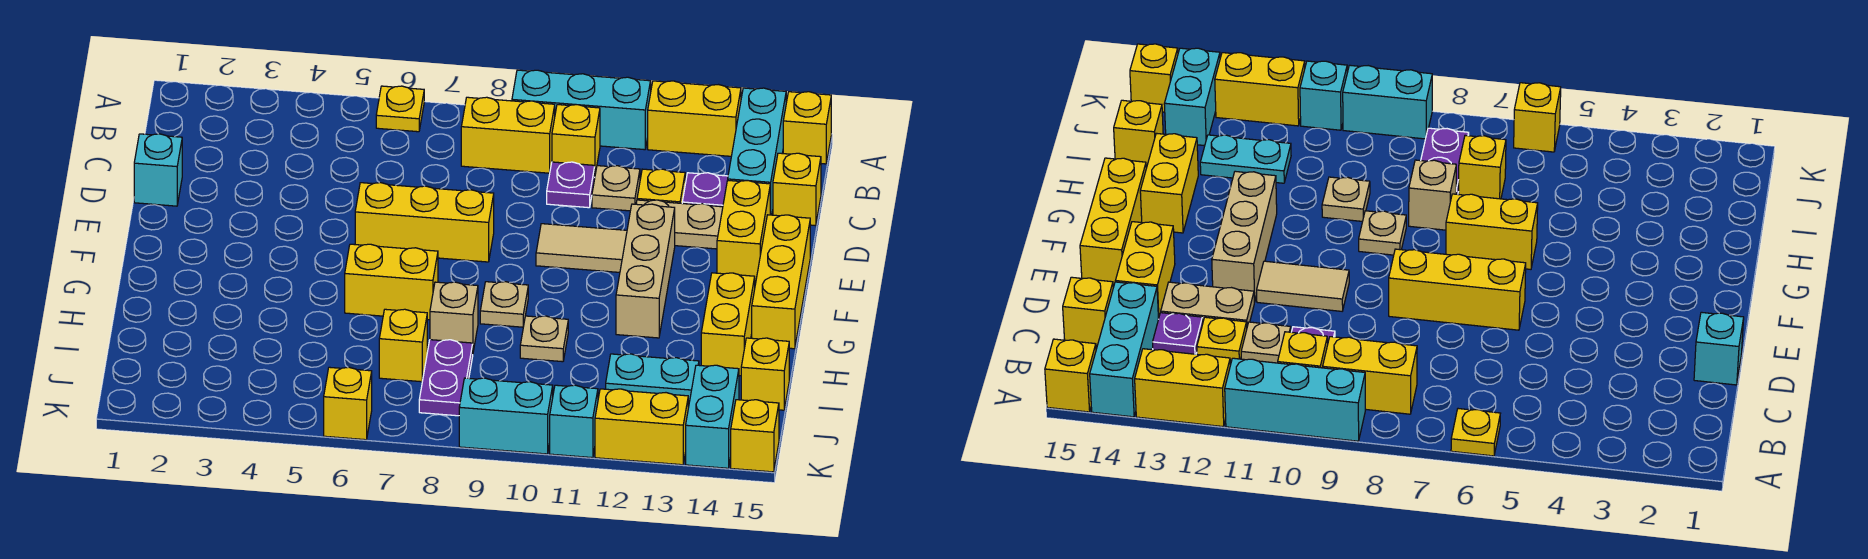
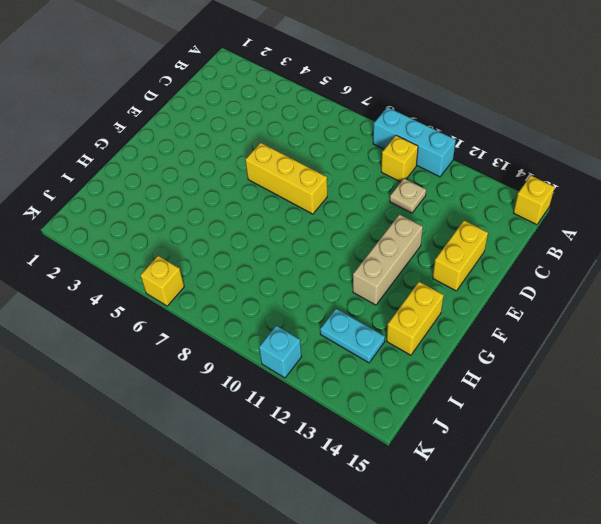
none -> yellow 1x1 plate [376,86,424,132]
none -> yellow 1x2 brick [648,81,741,156]
none -> cyan 1x3 brick [728,88,786,215]
none -> yellow 1x2 brick [461,97,555,173]

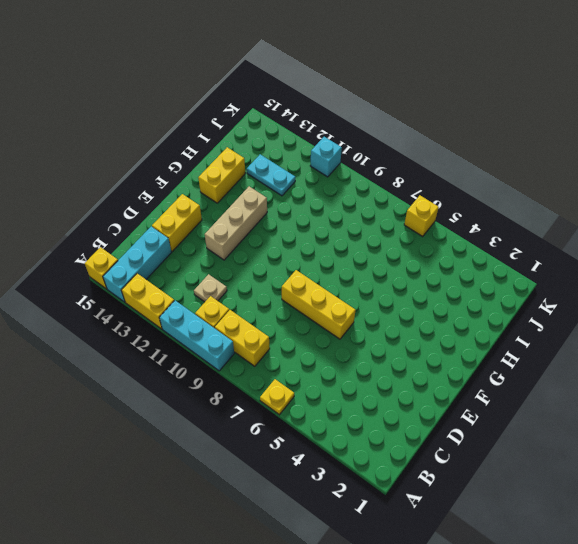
none -> purple 1x1 plate [547,162,595,208]
none -> yellow 1x1 plate [637,169,685,203]
none -> purple 1x1 plate [682,173,728,207]
none -> yellow 1x1 brick [773,153,821,226]

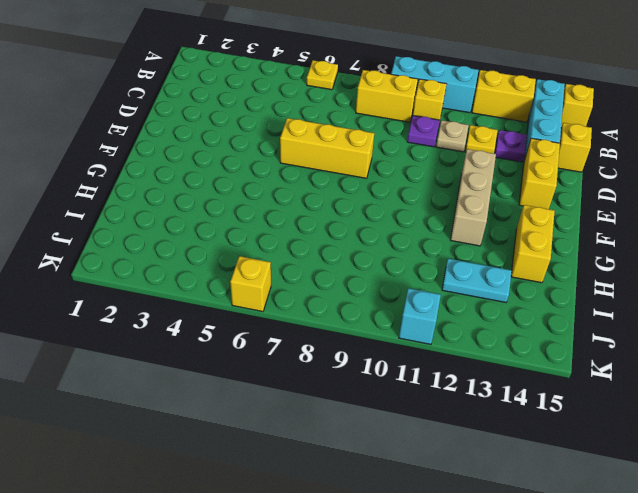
none -> cyan 1x1 brick [134,134,182,206]
none -> tan 1x2 plate [636,200,723,249]
none -> tan 1x2 tile [536,224,627,272]
none -> yellow 1x3 brick [752,215,810,349]

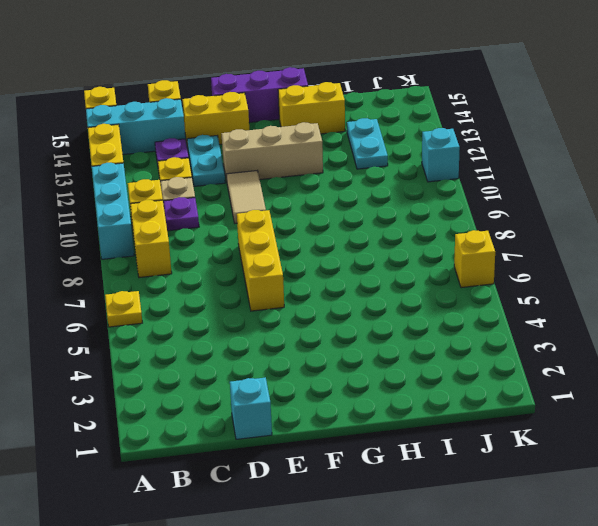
cyan 1x2 plate [187,135,225,186] -> tan 1x2 plate [636,200,723,249]
purple 1x3 brick [211,67,308,122] -> yellow 1x3 brick [752,215,810,349]
none -> yellow 1x2 brick [345,244,438,320]
none -> tan 1x1 plate [480,282,528,327]
none -> tan 1x1 brick [430,282,478,351]
none -> tan 1x1 plate [520,316,568,362]

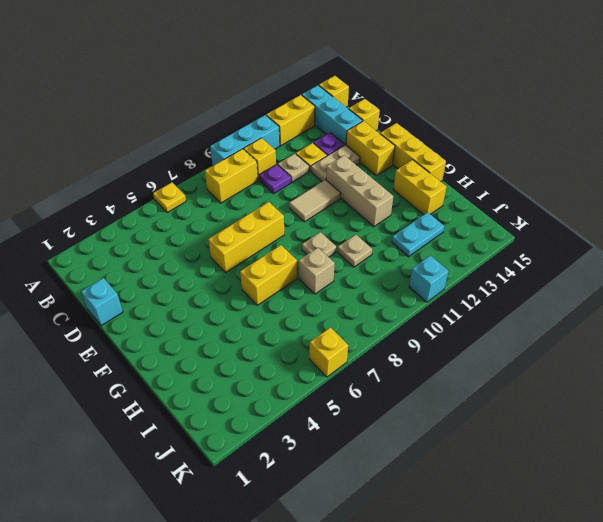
none -> yellow 1x1 brick [379,309,427,382]
none -> purple 1x2 plate [419,340,473,416]
none -> yellow 1x1 brick [741,338,789,410]
none -> cyan 1x2 brick [686,365,739,468]

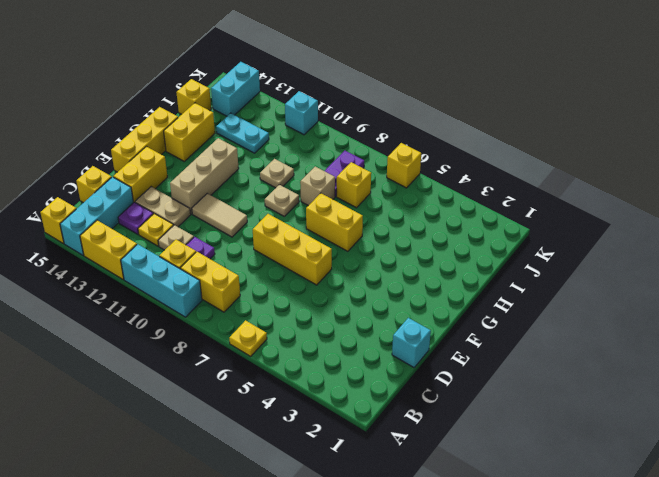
none -> cyan 1x2 brick [459,378,553,454]
none -> yellow 1x2 brick [595,389,688,465]
none -> yellow 1x1 brick [731,400,779,472]

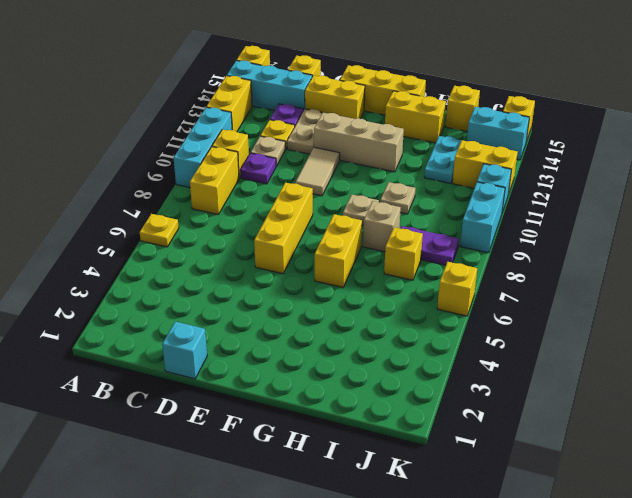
yellow 1x2 brick [452,140,518,195] -> yellow 1x2 brick turned to [595,389,688,465]

